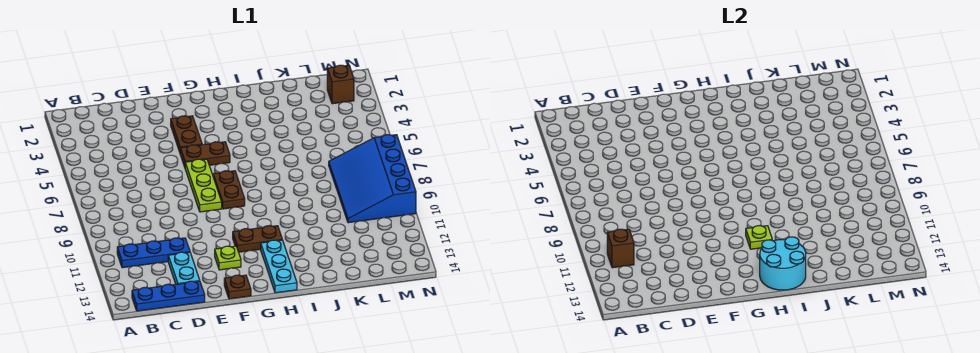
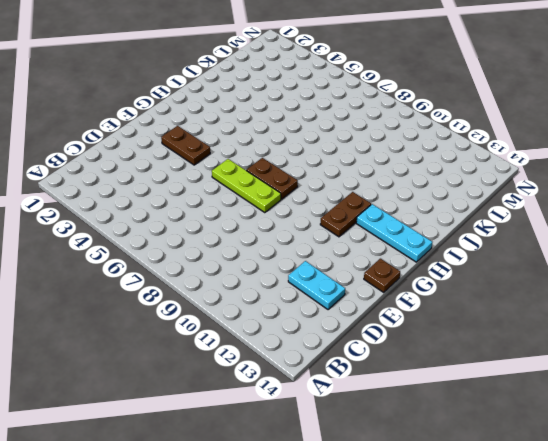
none -> blue 1x3 plate [117,238,190,268]
none -> blue 1x3 plate [132,281,205,311]
none -> brown 1x2 plate [180,142,230,167]

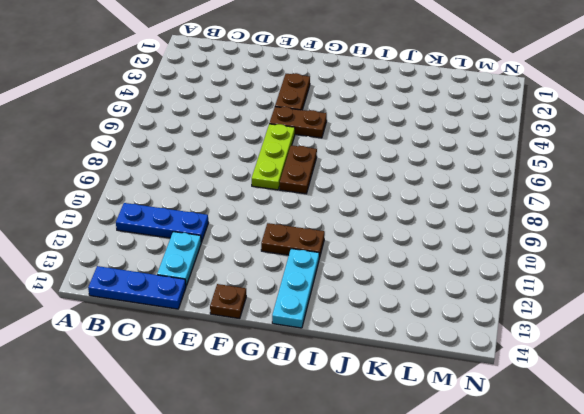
none -> lime 1x1 plate [215,246,241,270]
none -> blue 3x4 slope [329,135,416,223]
none -> brown 1x1 brick [327,65,354,104]

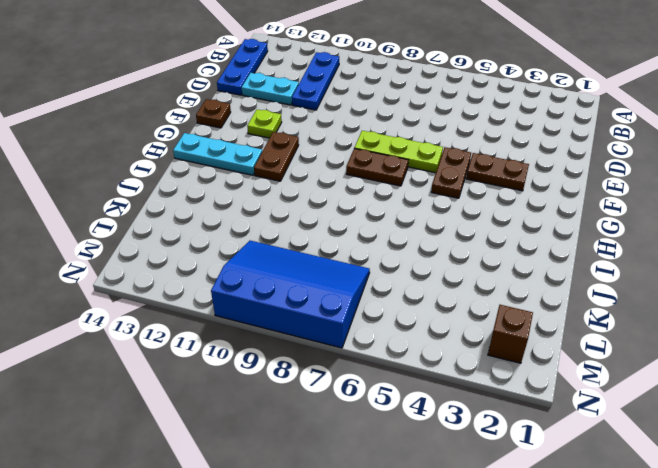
none -> brown 1x1 brick [607,229,634,268]
none -> lime 1x1 plate [746,226,772,249]
none -> cyan 2x2 round brick [760,237,806,290]

